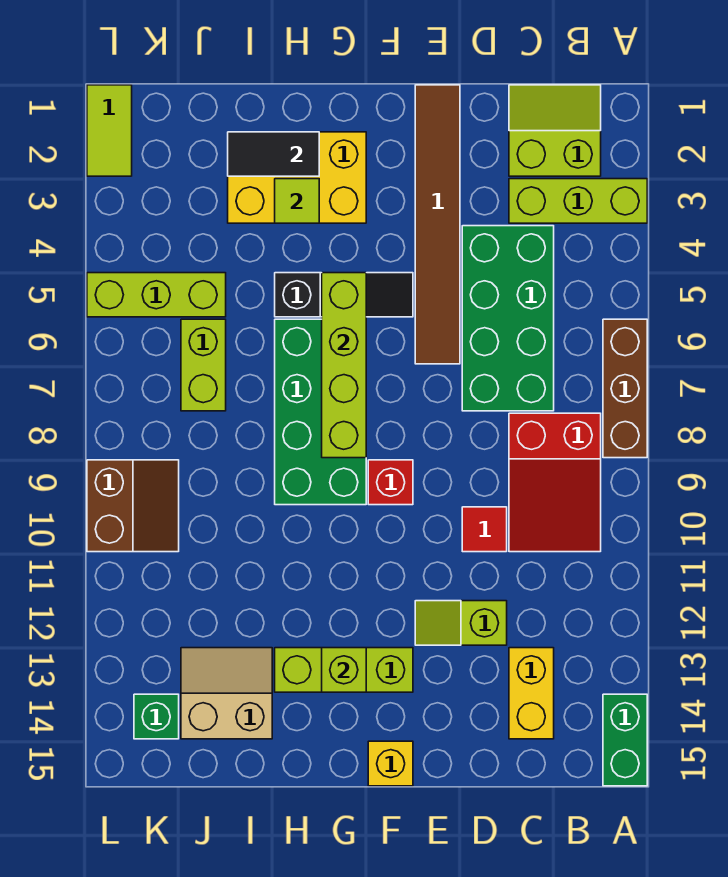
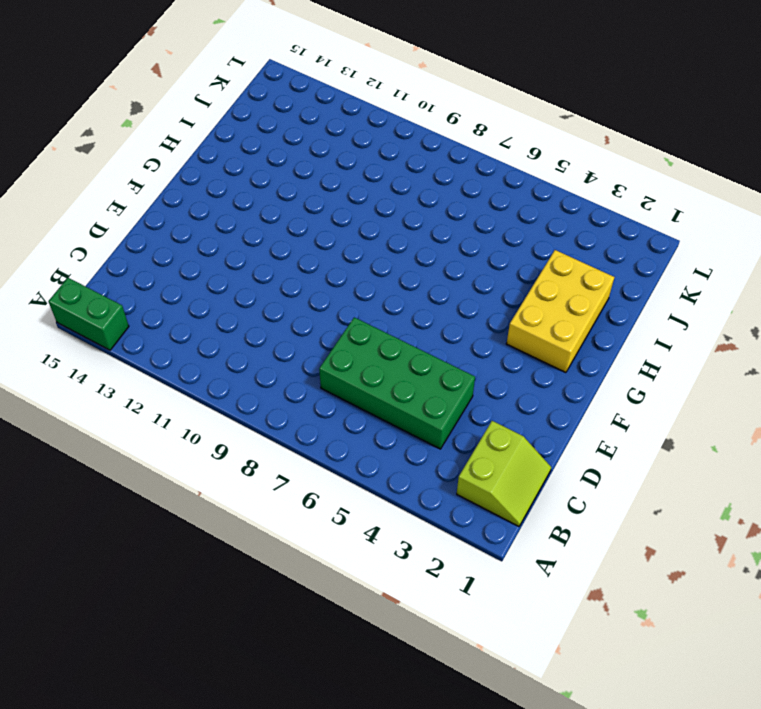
none -> lime 1x3 brick [509,179,647,223]
none -> brown 1x3 brick [603,319,647,458]
none -> red 2x3 slope [509,413,601,552]

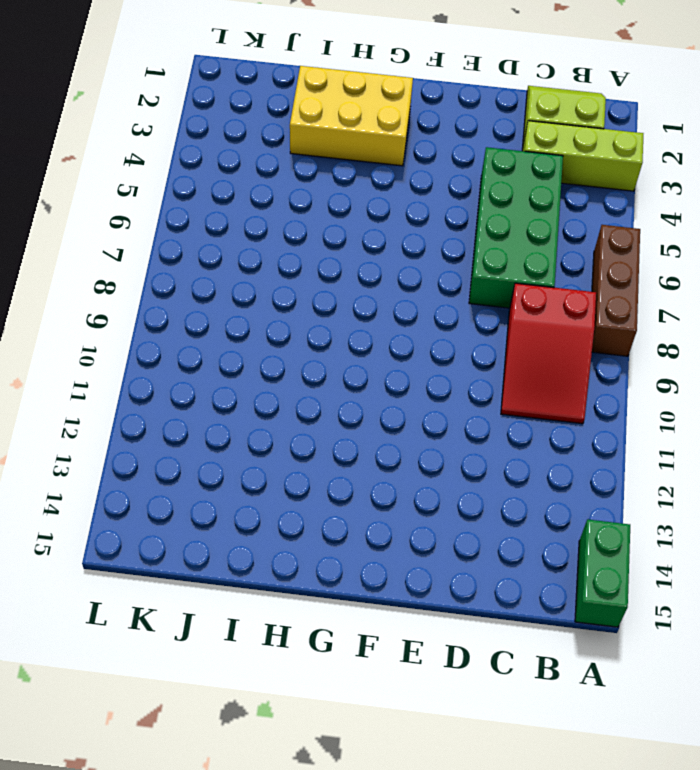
none -> yellow 1x2 brick [509,648,554,739]
none -> red 1x1 tile [462,507,507,552]
none -> lime 1x2 slope [415,601,507,645]

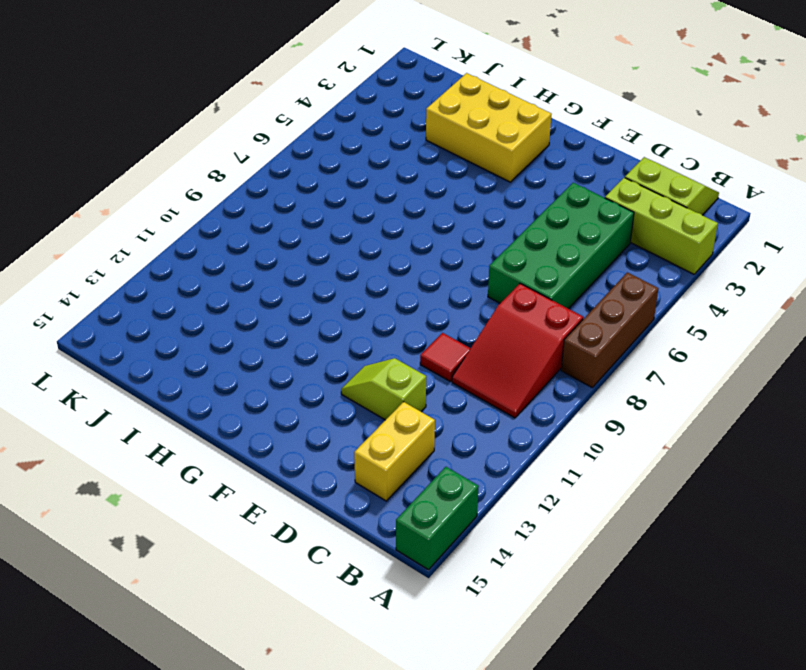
none -> brown 1x6 tile [415,85,460,364]
none -> black 1x3 slope [275,273,413,317]
none -> red 1x1 brick [368,460,413,505]

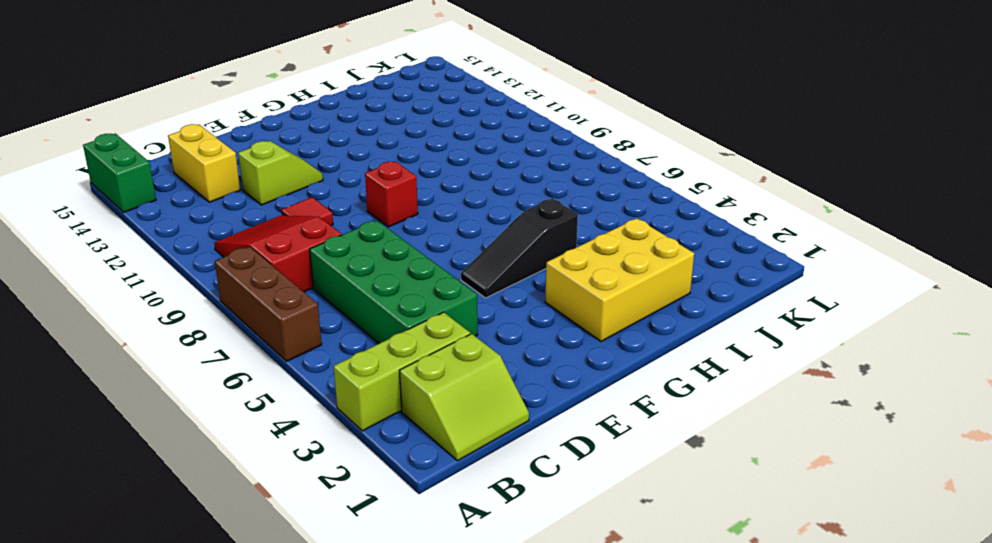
none -> brown 1x6 tile [415,85,460,364]
none -> lime 1x3 brick [275,648,413,692]
none -> yellow 1x1 brick [368,741,413,786]

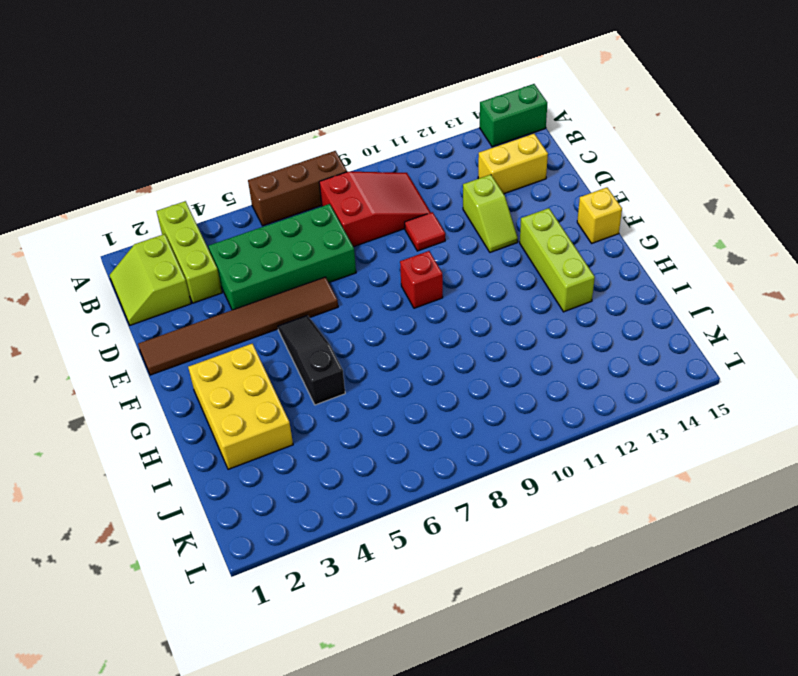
none -> green 2x4 brick [275,319,366,505]
none -> tan 2x2 slope [181,648,272,739]
none -> lime 1x3 brick [87,273,226,317]

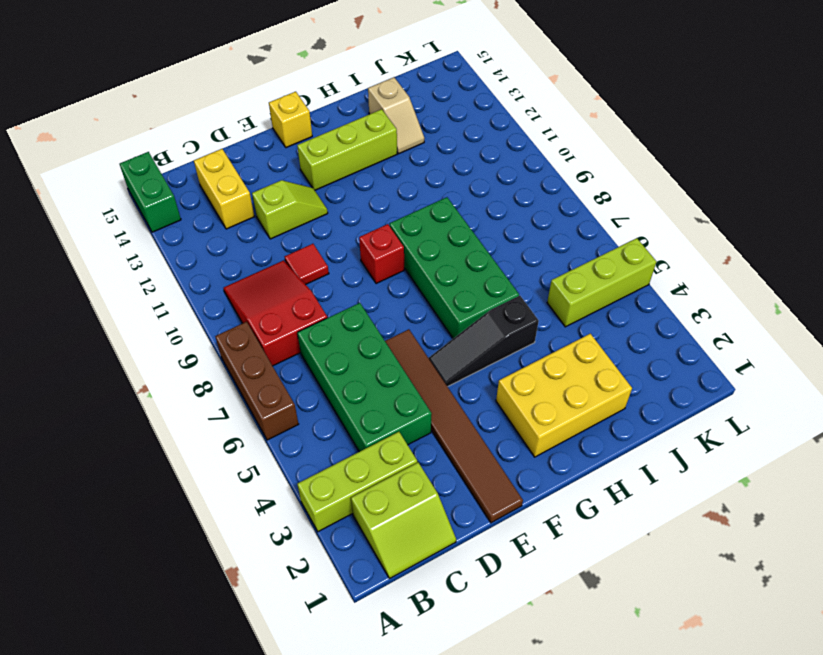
tan 1x2 slope [368,77,425,154] -> tan 2x2 slope [181,648,272,739]
none -> lime 1x2 brick [181,319,226,411]
none -> brown 2x2 slope [87,460,179,552]
none -> green 1x1 brick [134,694,179,739]

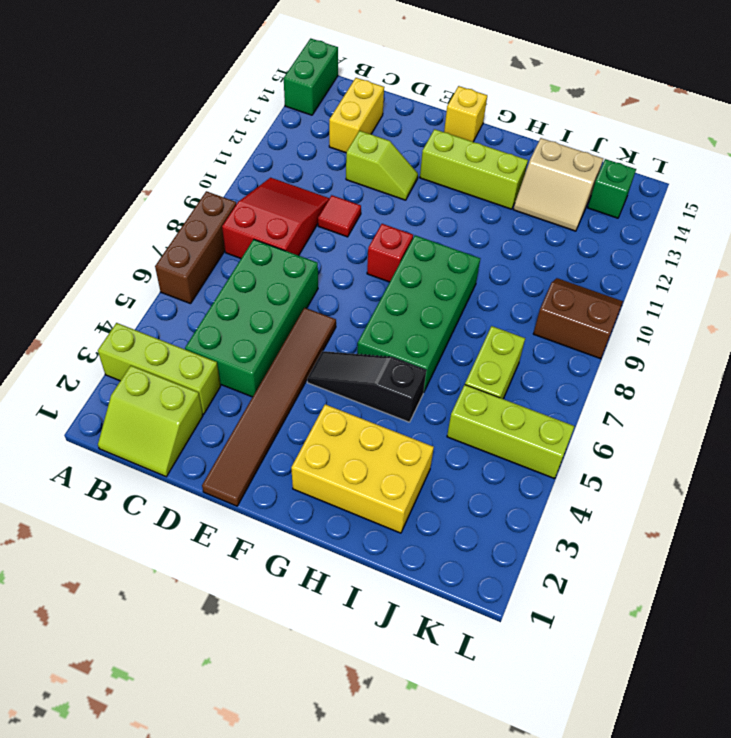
brown 2x2 slope [533,278,623,359] -> brown 2x2 slope turned to [87,460,179,552]
none -> lime 1x2 tile [87,85,132,176]
none -> lime 1x4 brick [322,273,366,458]
none -> lime 1x1 brick [322,648,366,692]

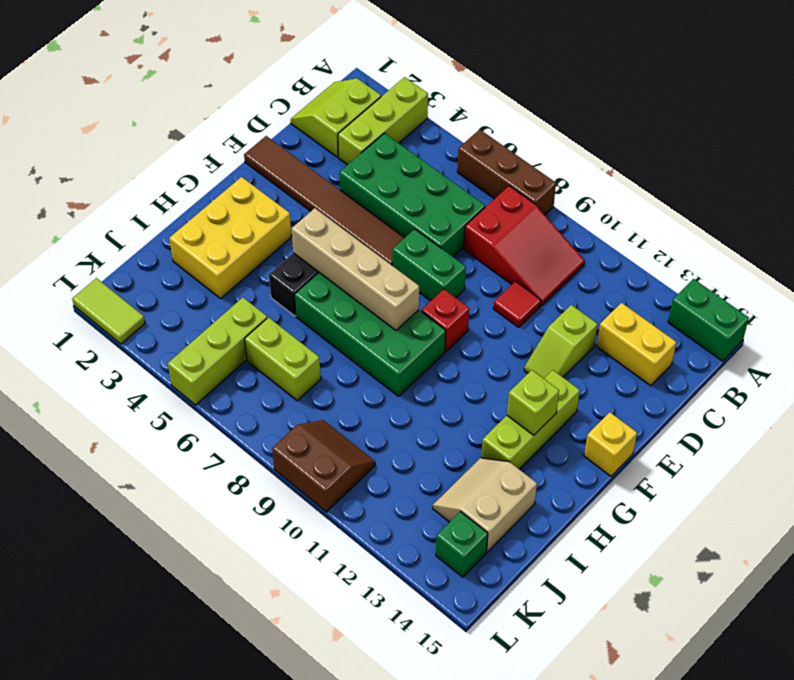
green 1x2 brick [392,229,466,301] -> none
tan 1x4 brick [292,208,419,330] -> lime 1x4 brick [322,273,366,458]
none -> black 1x2 tile [228,132,319,176]
none -> lime 1x1 tile [275,179,319,223]

